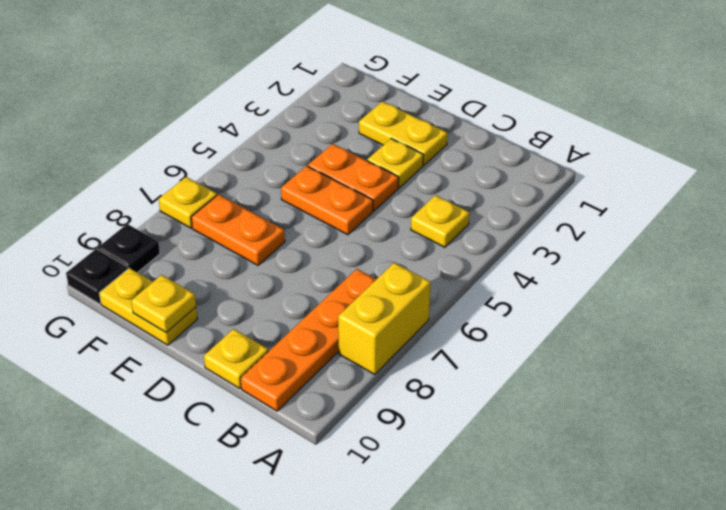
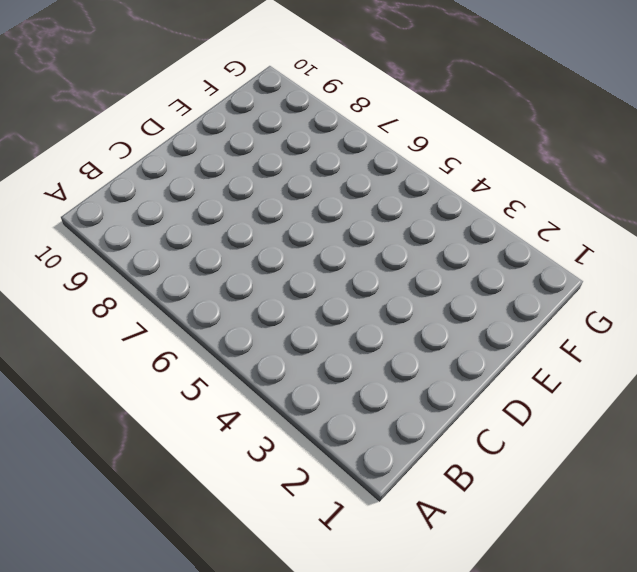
none -> yellow 1x2 brick [338,263,431,374]
none -> yellow 1x1 plate [411,195,469,247]
none -> orange 1x4 plate [241,269,376,411]

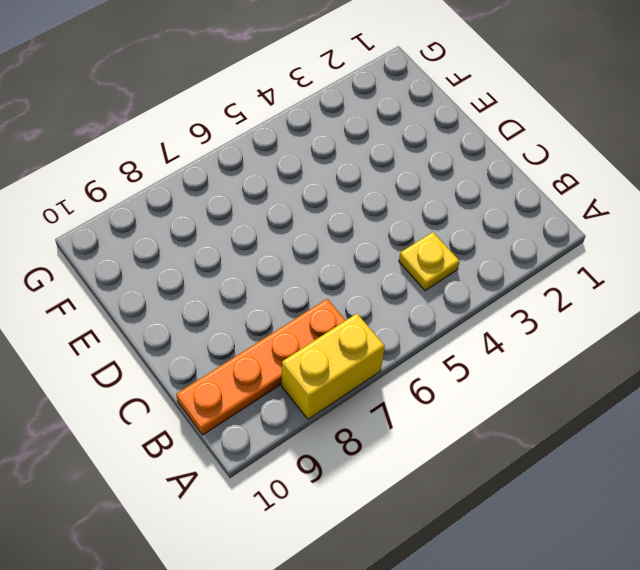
none -> yellow 1x1 plate [204,329,268,388]
none -> yellow 1x2 plate [359,102,447,165]
none -> yellow 1x1 plate [367,139,423,188]

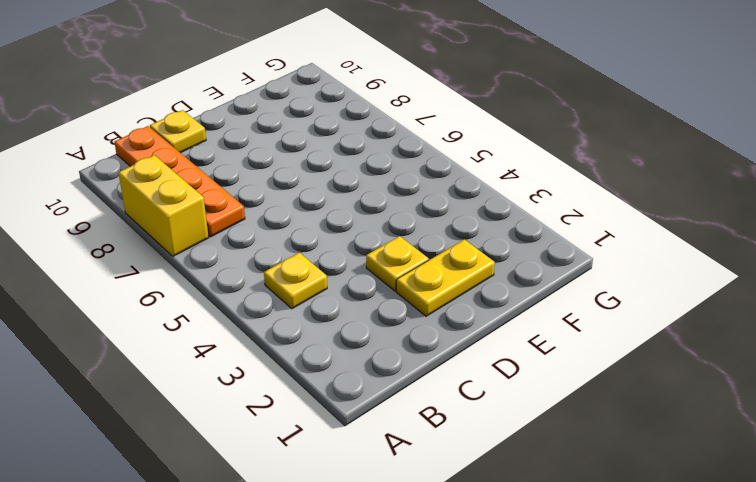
none -> orange 1x2 plate [308,144,399,211]
none -> orange 1x2 plate [281,166,373,235]
none -> orange 1x2 plate [191,194,285,265]

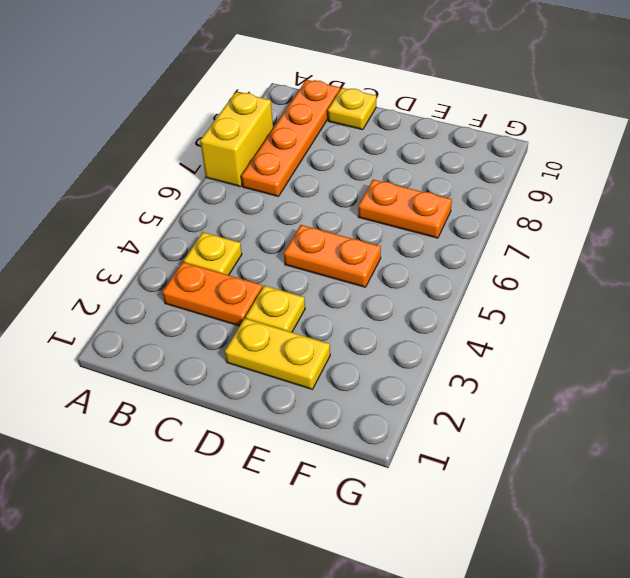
orange 1x2 plate [162,262,262,326] -> orange 1x2 plate moved to [308,144,399,211]
none -> yellow 1x2 plate [99,268,197,345]
none -> yellow 1x1 plate [159,177,217,228]
none -> black 1x1 plate [98,224,160,273]

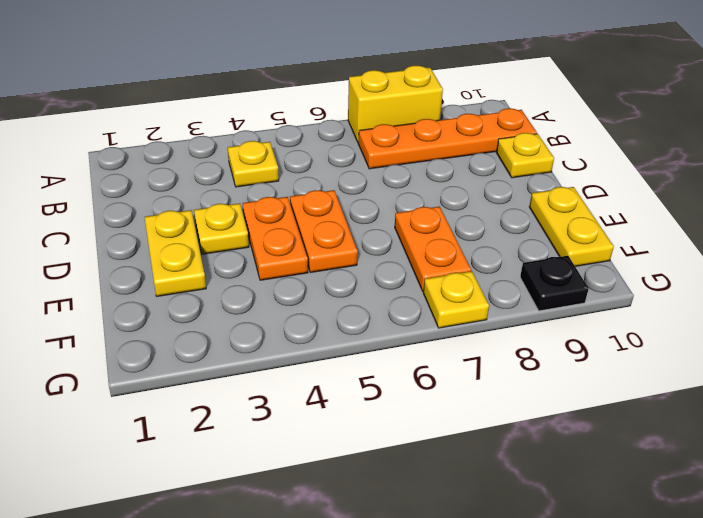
none -> black 1x1 plate [66,249,128,304]
none -> yellow 1x1 plate [131,275,196,333]

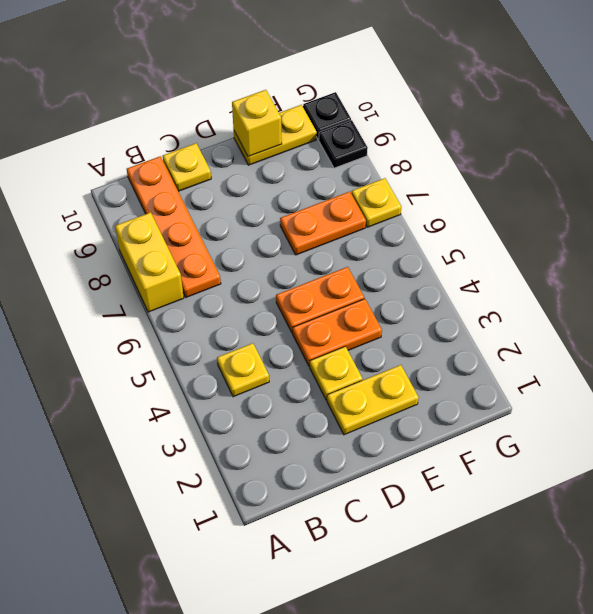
yellow 1x1 brick [232,90,282,157] -> yellow 1x1 plate [131,275,196,333]

